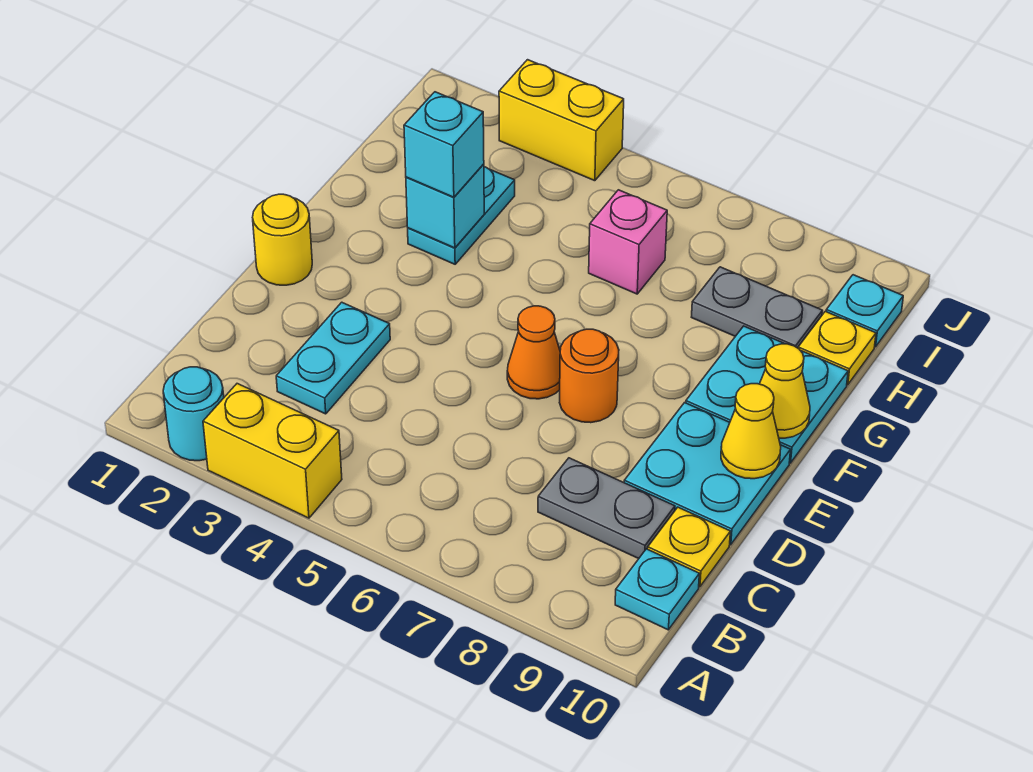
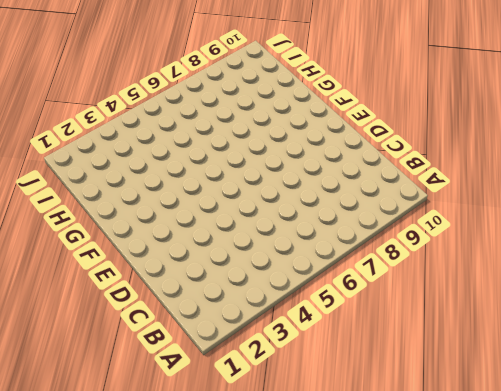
none -> cyan 1x1 round brick [163,367,224,461]
none -> yellow 1x2 brick [203,384,342,518]
none -> cyan 1x1 plate [615,549,699,630]

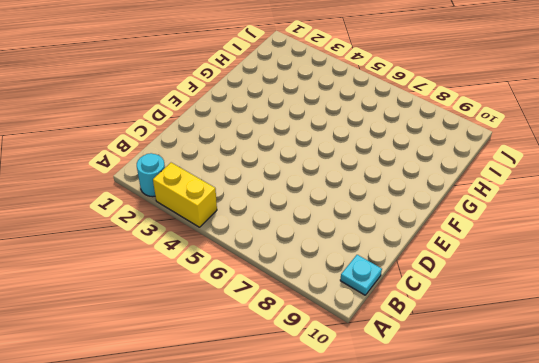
none -> cyan 1x2 plate [276,302,390,414]
none -> grey 1x2 plate [538,458,675,559]
none -> yellow 1x1 plate [648,507,730,587]

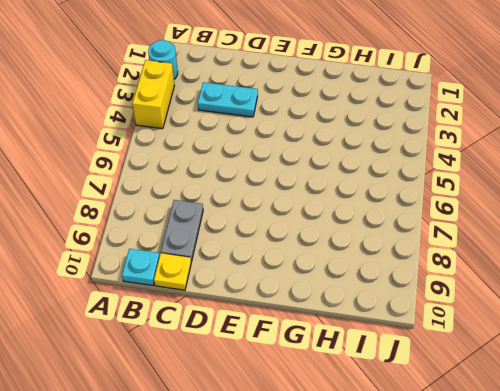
none -> cyan 2x2 plate [624,403,791,545]
none -> yellow 1x1 round brick [253,194,312,285]
none -> orange 1x1 cone [507,306,560,399]

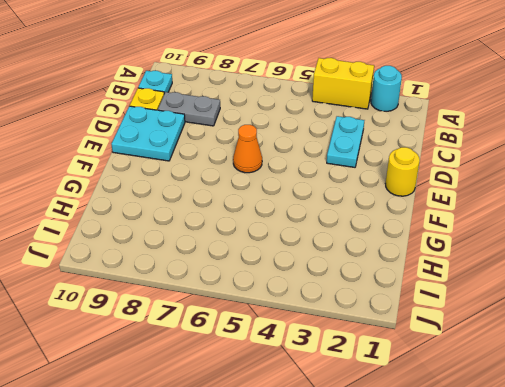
none -> orange 1x1 round brick [560,329,619,423]
none -> cyan 2x2 plate [686,326,848,463]
none -> cyan 1x2 plate [408,167,515,264]

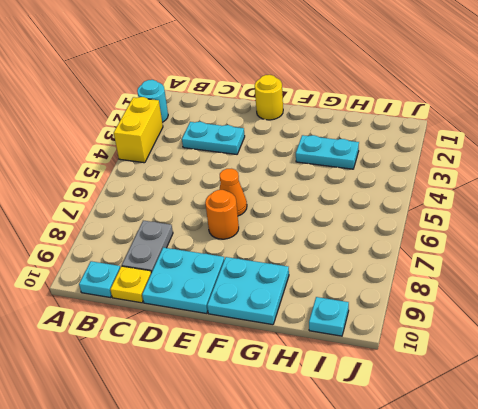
none -> pink 1x1 brick [589,190,667,294]
none -> grey 1x2 plate [692,267,822,348]
none -> yellow 1x1 plate [798,311,876,385]

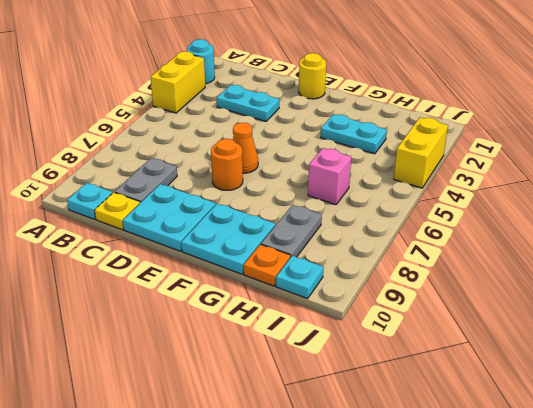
orange 1x1 plate [244,244,291,286] -> yellow 1x1 plate [798,311,876,385]
none -> yellow 1x1 cone [721,384,781,479]
none -> yellow 1x1 cone [760,344,810,438]
none -> cyan 1x1 brick [406,164,484,248]

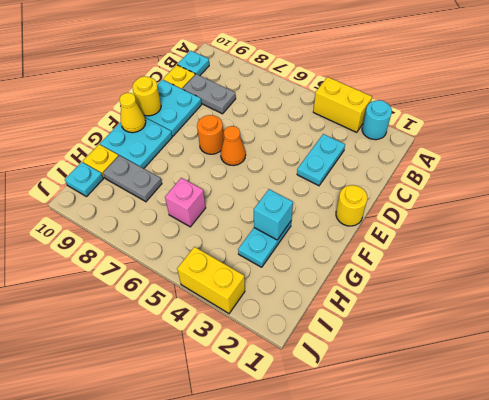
yellow 1x1 round brick [132,76,161,116] -> yellow 1x1 cone [721,384,781,479]
none -> cyan 1x1 brick [404,92,484,197]

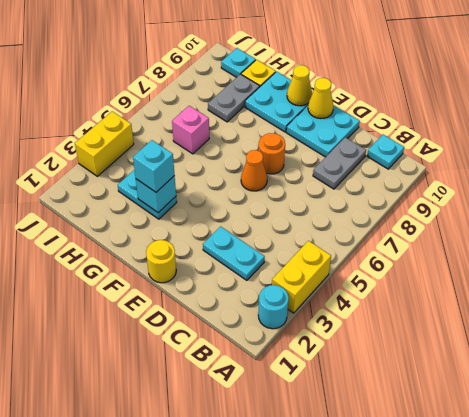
none -> yellow 1x1 plate [648,507,730,587]

